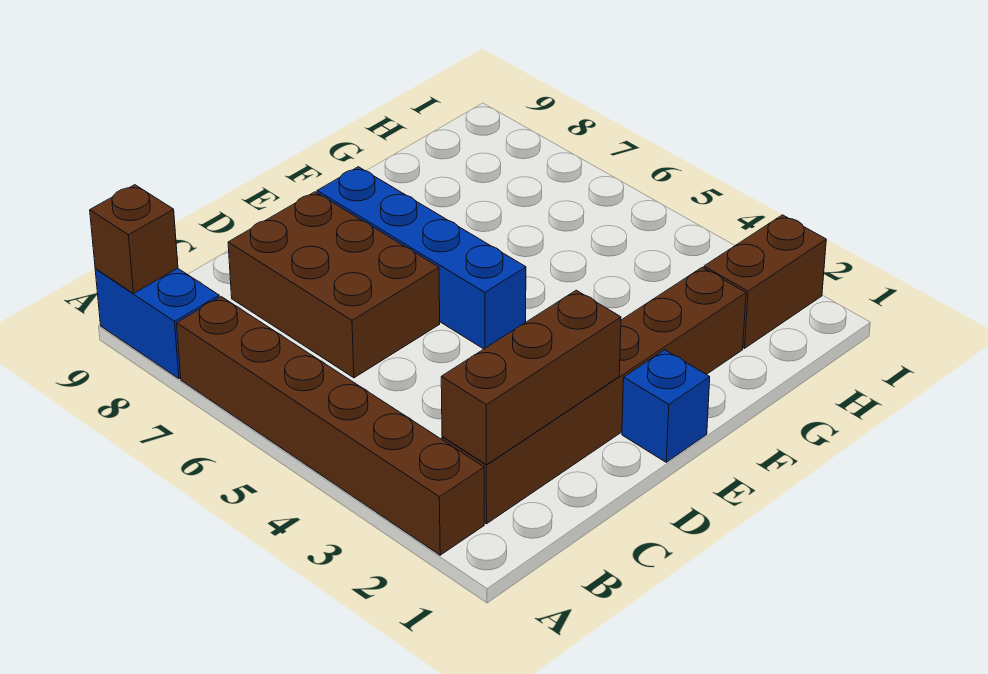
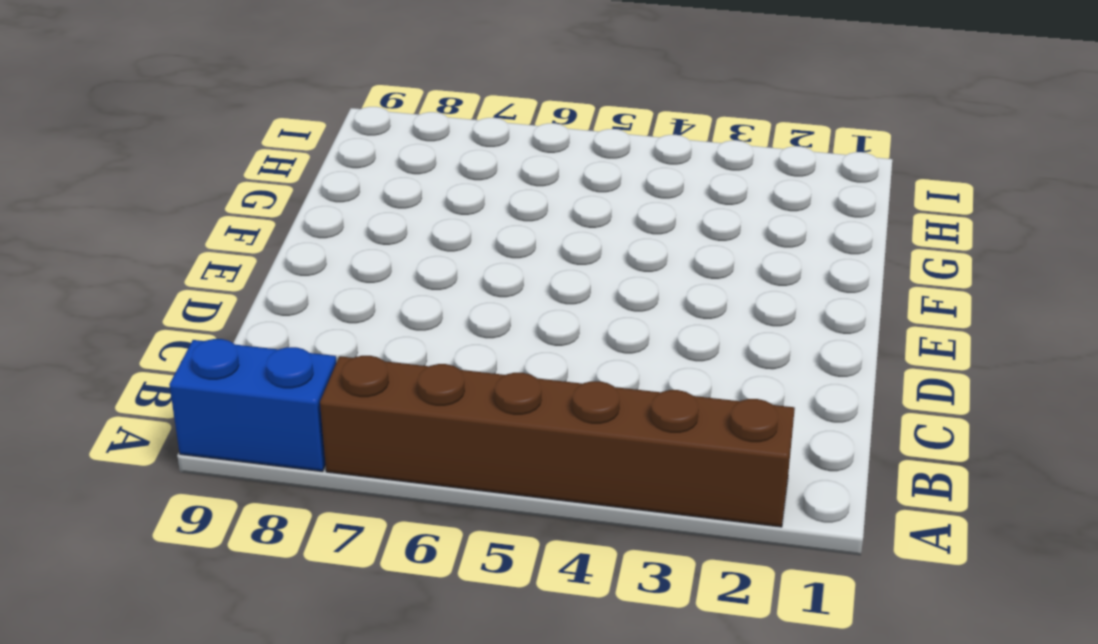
none -> brown 1x6 brick [442,268,746,524]
none -> brown 2x3 brick [228,192,440,378]

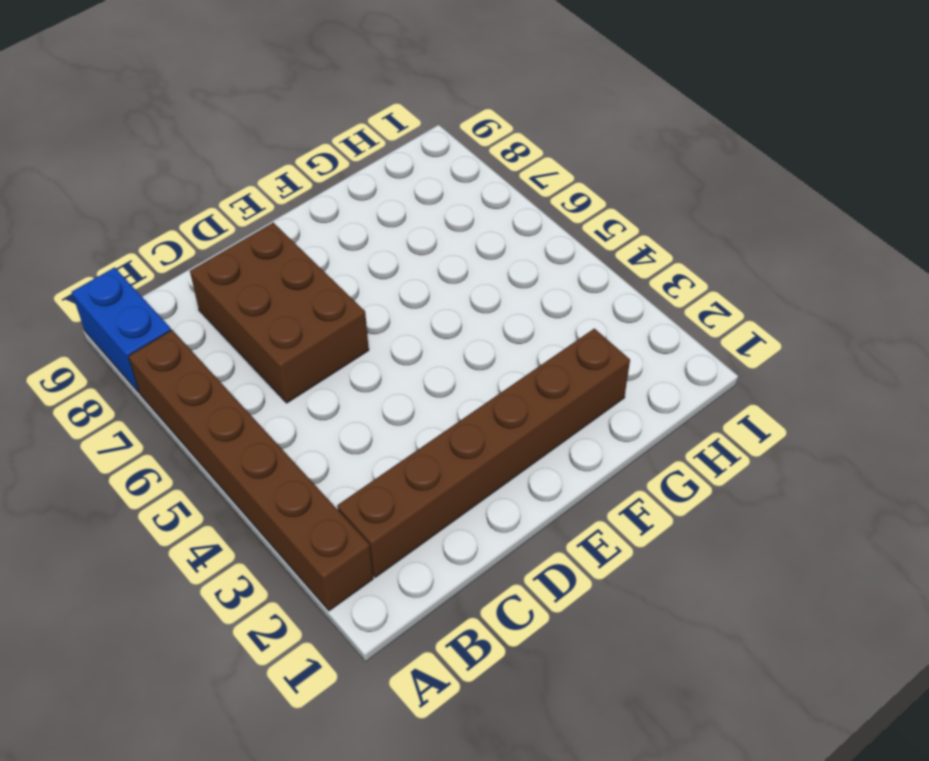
none -> blue 1x1 brick [622,350,710,462]
none -> blue 1x4 brick [317,167,526,349]

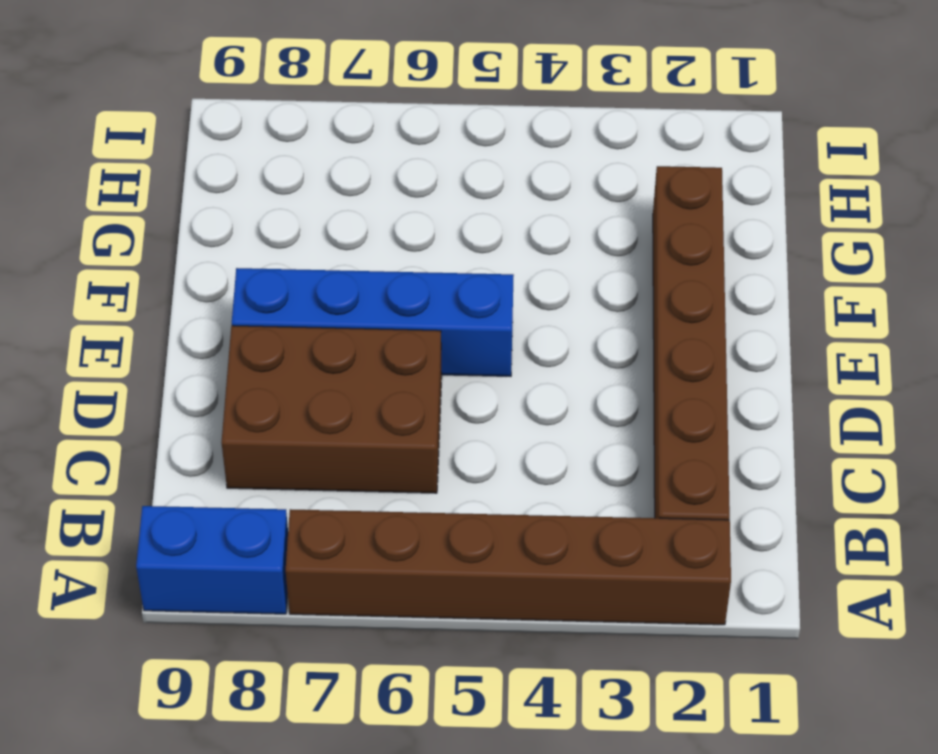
none -> blue 1x1 brick [622,350,710,462]
none -> brown 1x2 brick [704,215,826,348]

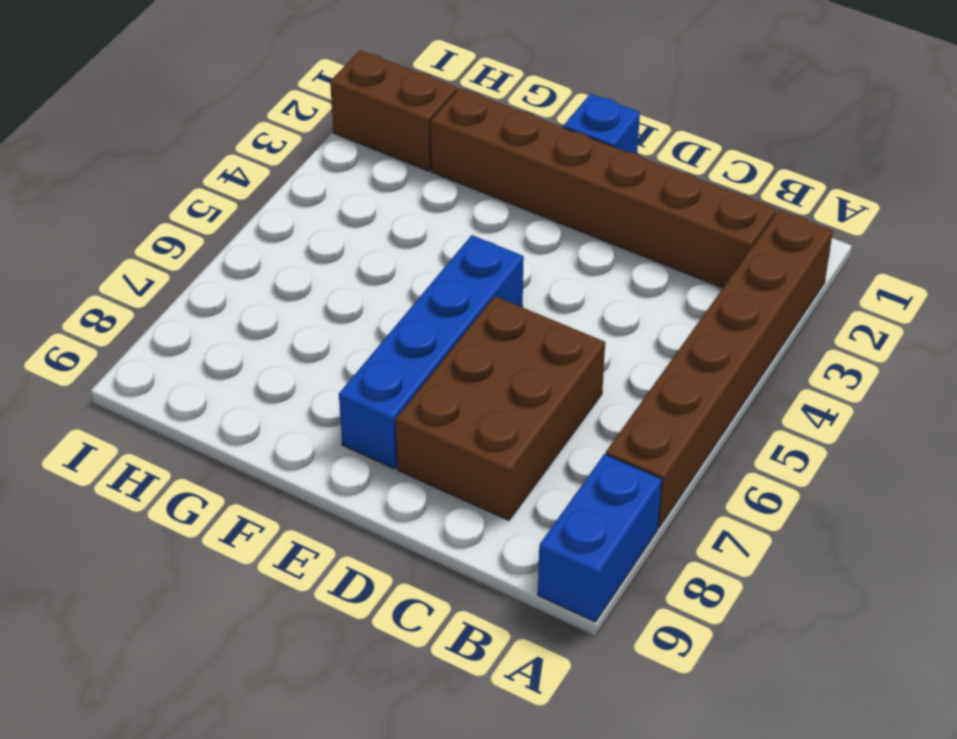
none -> brown 1x1 brick [90,185,178,293]
none -> brown 1x3 brick [441,290,621,465]

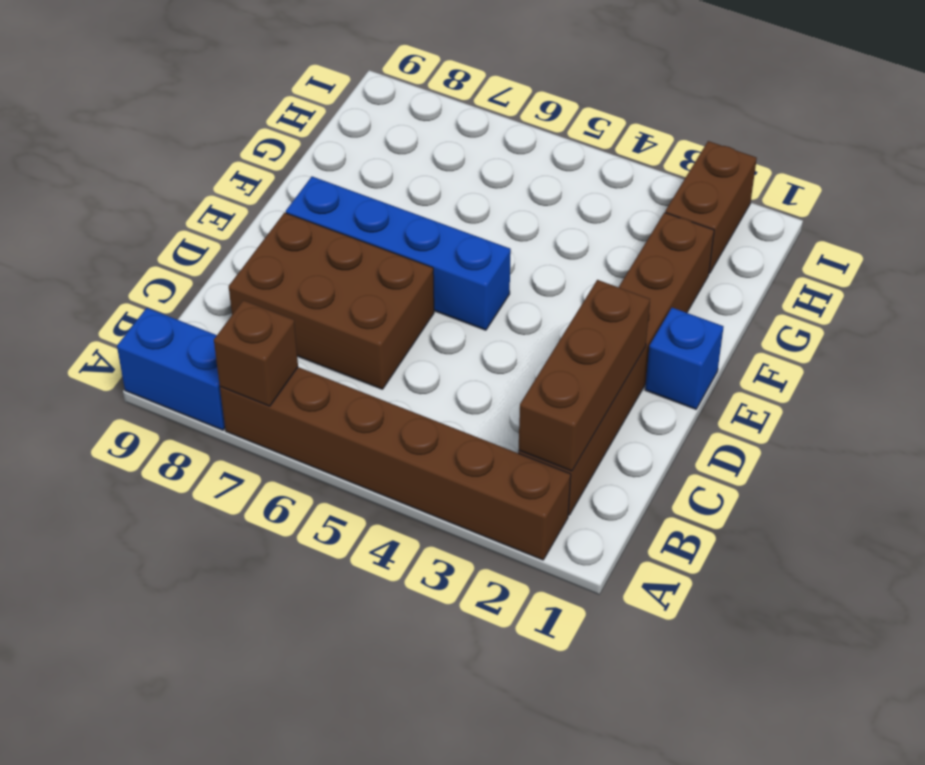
brown 1x1 brick [214,300,298,406] -> brown 1x1 brick moved to [90,185,178,293]

